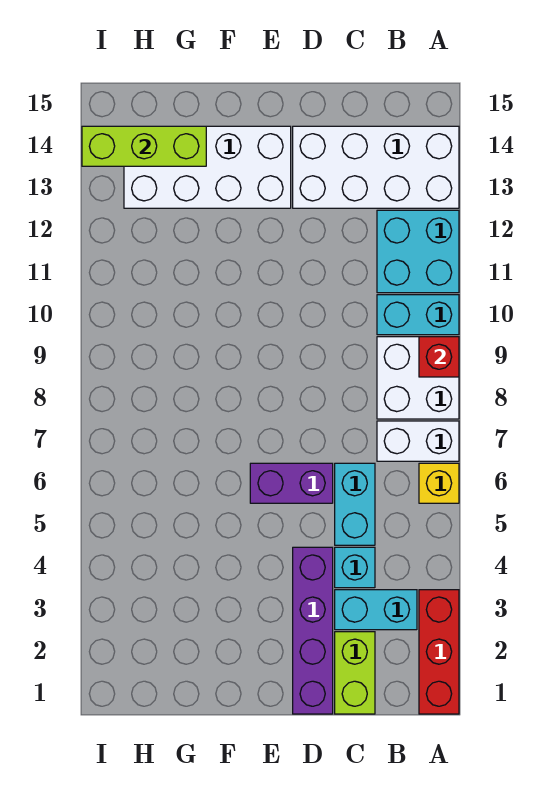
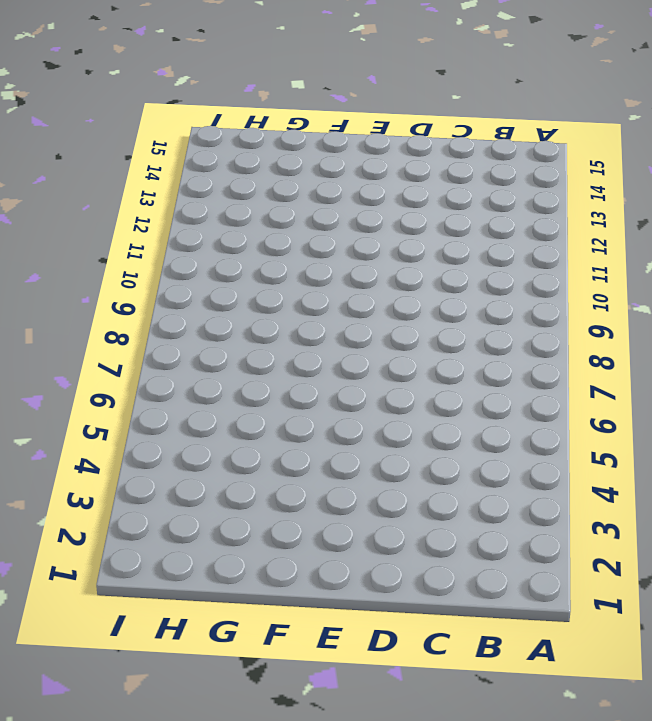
none -> red 1x3 brick [419,590,459,714]
none -> yellow 1x1 brick [419,463,459,503]
none -> white 1x2 brick [377,421,459,461]

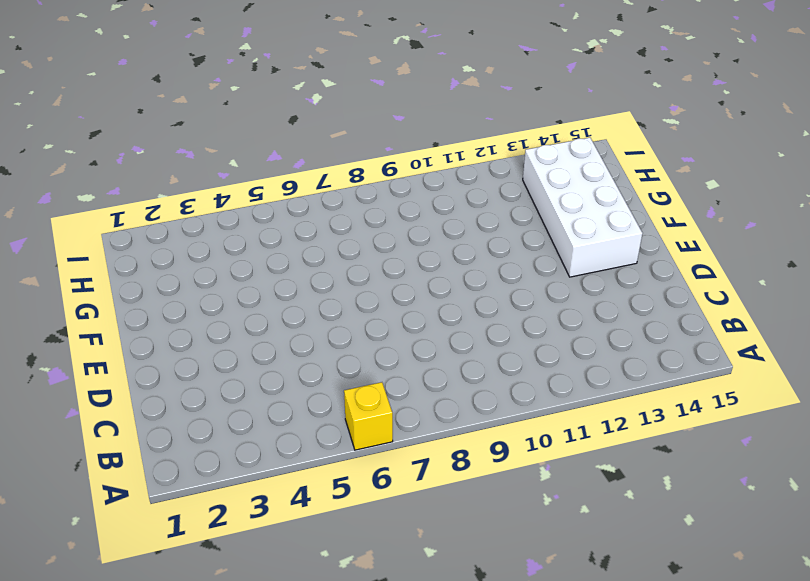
none -> red 1x3 brick [419,590,459,714]
none -> white 1x2 brick [377,421,459,461]
none -> white 2x2 brick [377,337,459,419]

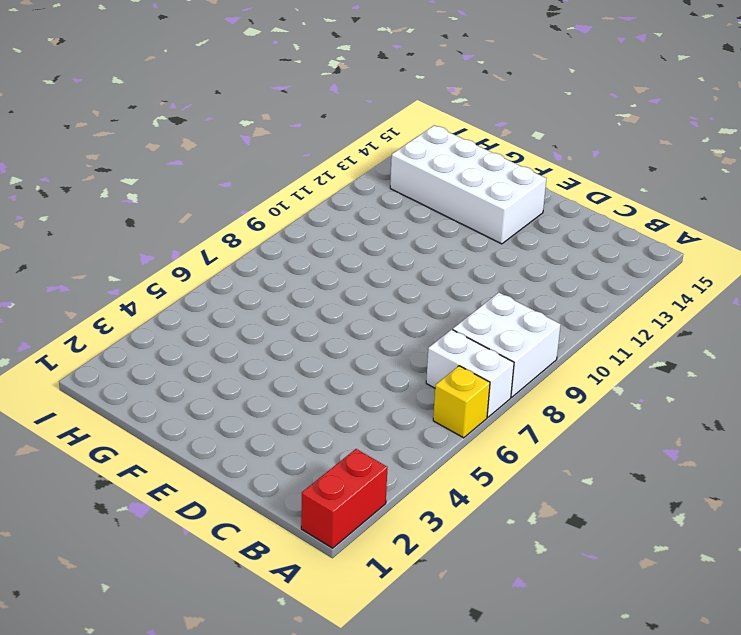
red 1x2 brick [301,449,388,548] -> red 1x3 brick [419,590,459,714]
none -> cyan 1x2 brick [377,295,459,335]
none -> cyan 2x2 brick [377,210,459,293]
none -> white 2x4 brick [293,126,459,208]

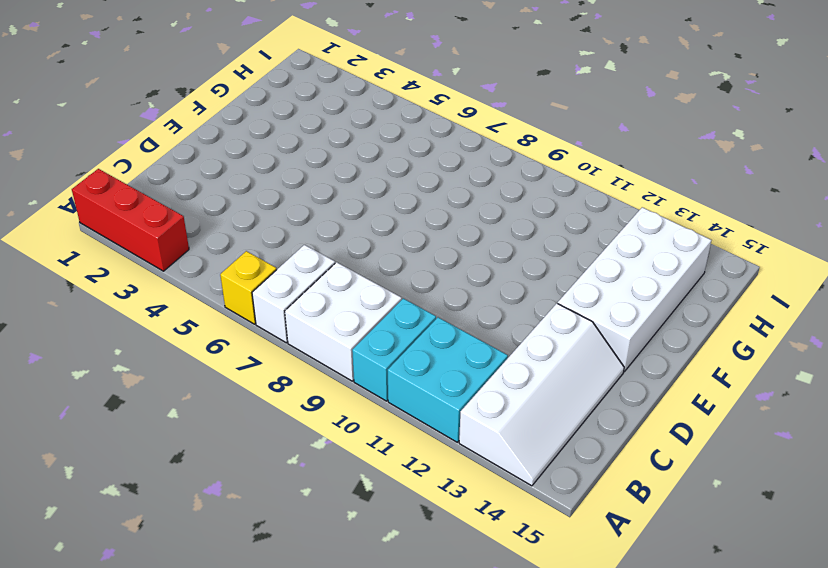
white 2x4 slope [459,303,624,486] -> white 2x4 brick [293,126,459,208]
none -> cyan 1x2 brick [335,590,417,630]
none -> lime 1x2 brick [335,632,375,714]
none -> cyan 1x1 brick [335,547,375,588]

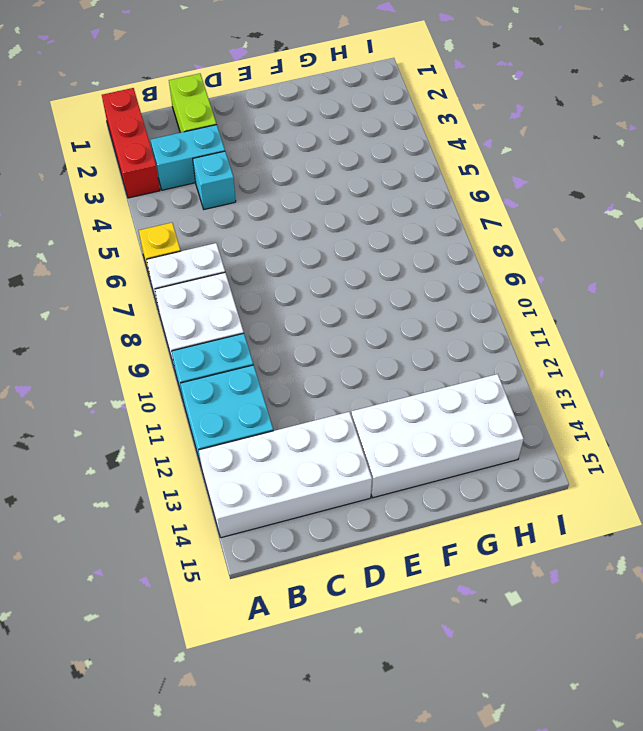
none -> cyan 1x2 brick [335,463,375,545]
none -> purple 1x4 brick [293,547,333,714]
none -> purple 1x2 brick [250,463,333,503]

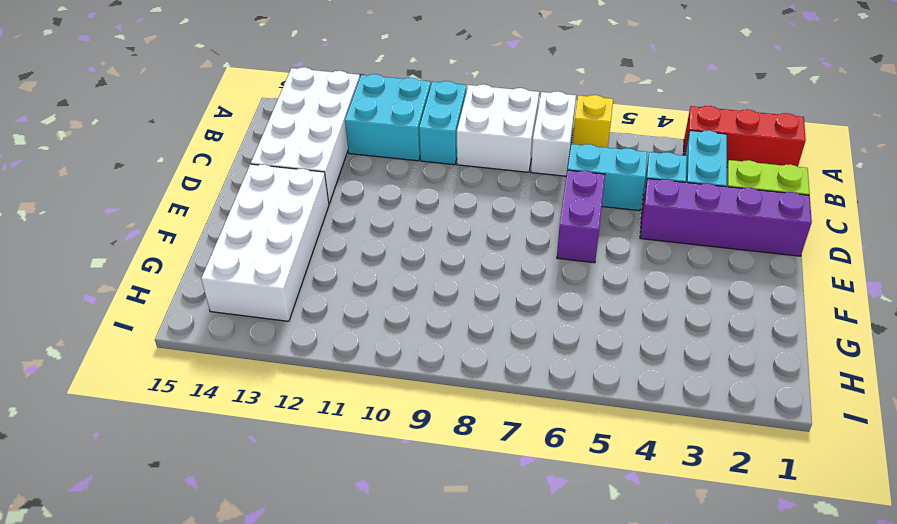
none -> red 1x1 brick [419,337,459,377]
none -> lime 1x3 brick [82,126,206,166]

